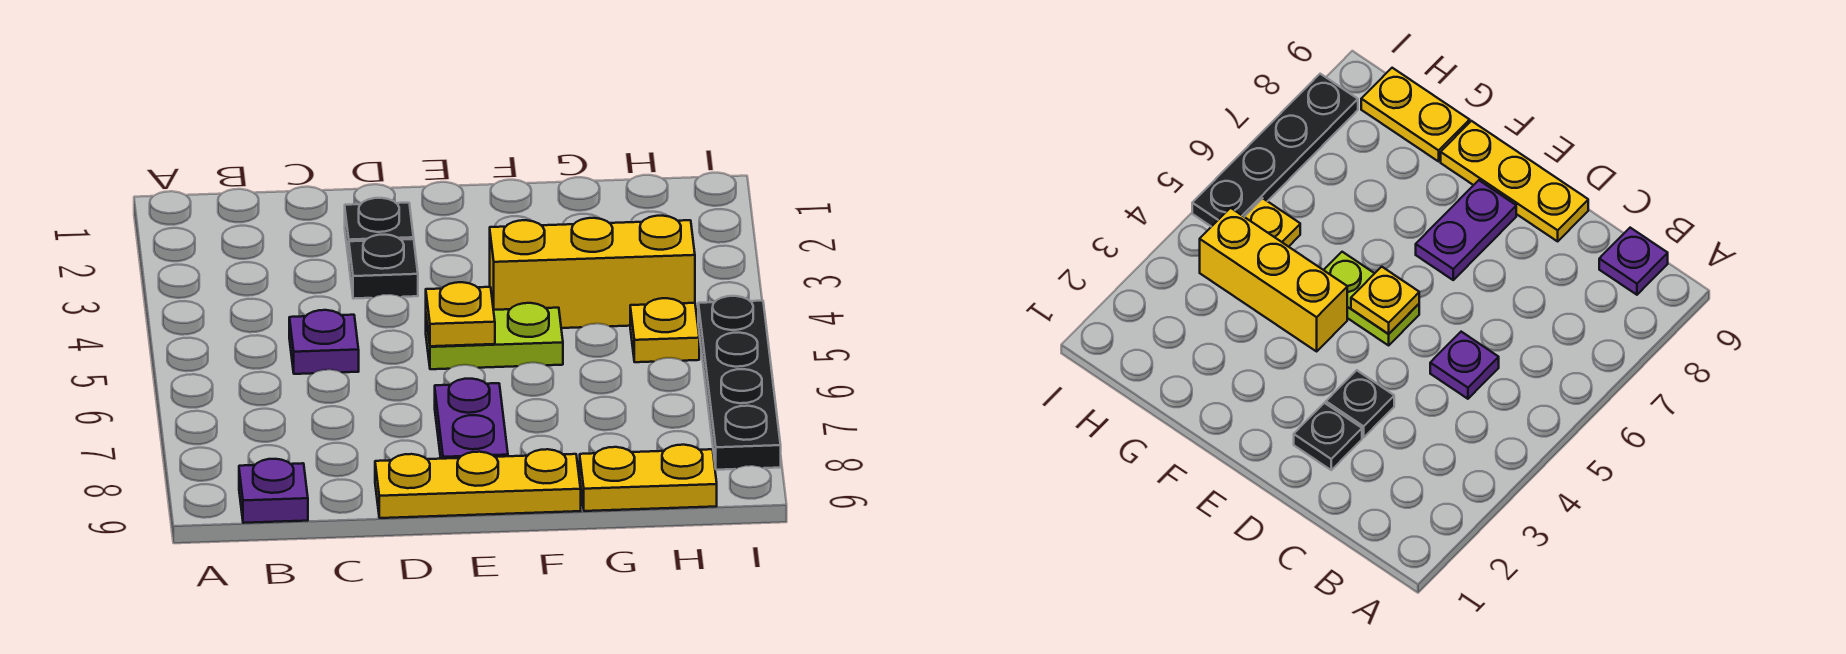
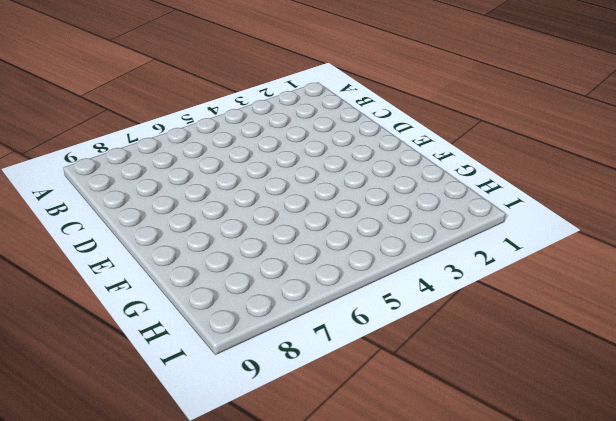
none -> purple 1x1 plate [239,459,308,523]
none -> purple 1x1 plate [289,310,359,374]
none -> black 1x1 plate [345,198,414,260]

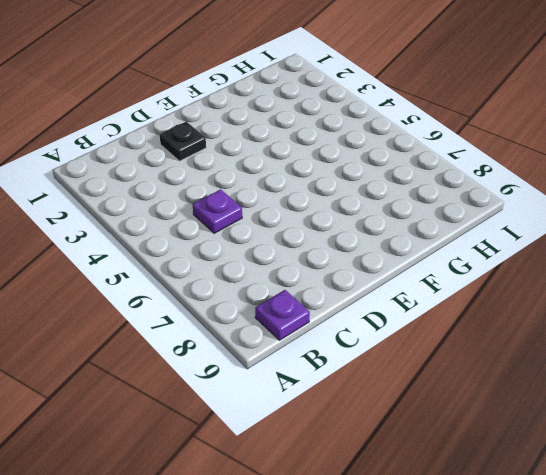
none -> black 1x1 plate [349,235,418,299]
none -> yellow 1x3 plate [375,449,581,518]
none -> lime 1x2 plate [426,303,563,369]

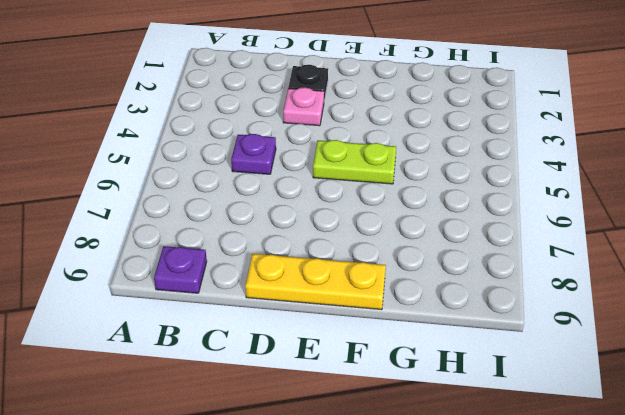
pink 1x1 plate [283,87,324,126] -> black 1x1 plate [349,235,418,299]
none -> purple 1x2 plate [435,379,508,459]
none -> yellow 1x3 brick [490,216,695,328]
none -> yellow 1x2 plate [580,445,717,511]

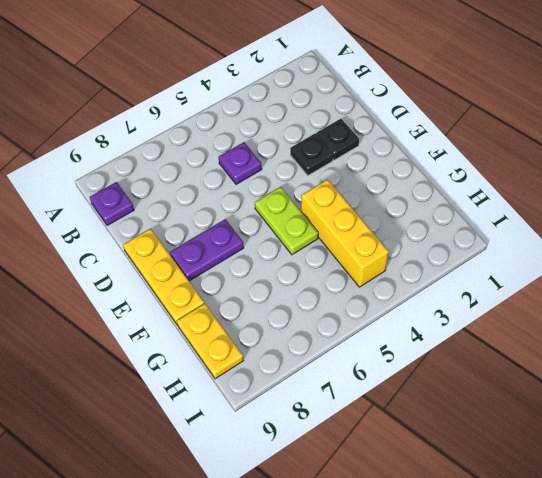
none -> yellow 1x1 plate [630,298,699,362]
none -> black 1x4 plate [698,296,781,470]
none -> yellow 1x1 plate [426,282,495,346]

